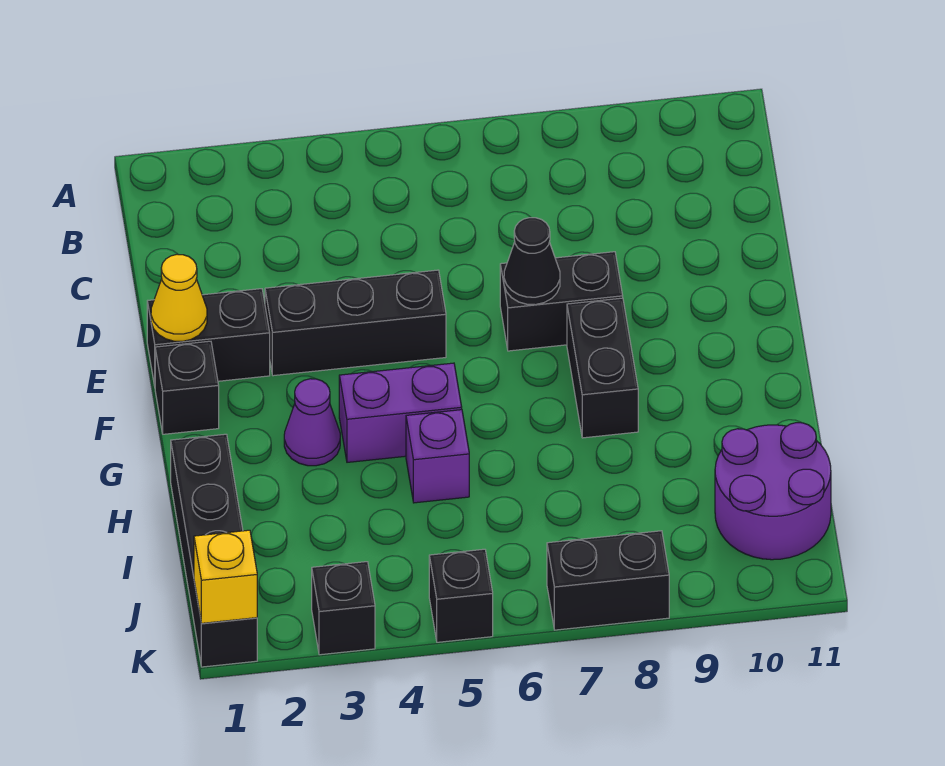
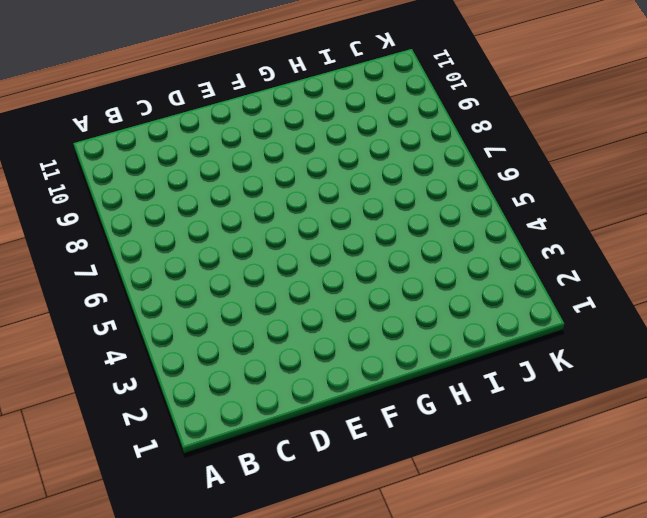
none -> black 1x2 brick [147,289,270,386]
none -> black 1x3 brick [265,270,446,376]
none -> black 1x2 brick [500,252,623,351]

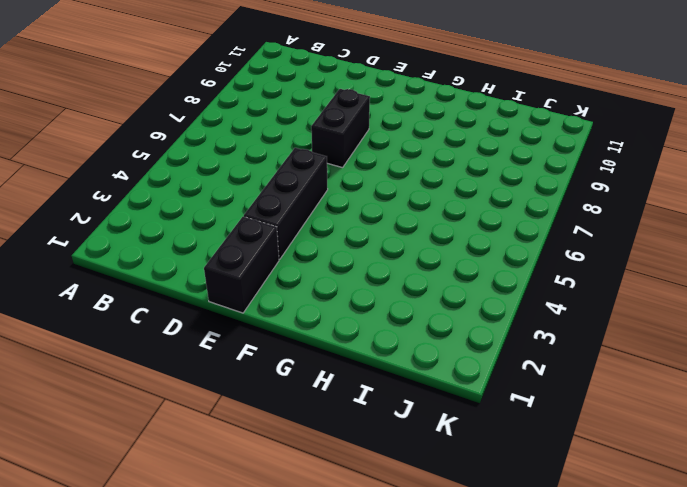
none -> black 1x1 brick [155,341,219,434]
none -> black 1x2 brick [567,298,638,438]
none -> purple 1x1 cone [284,379,340,466]

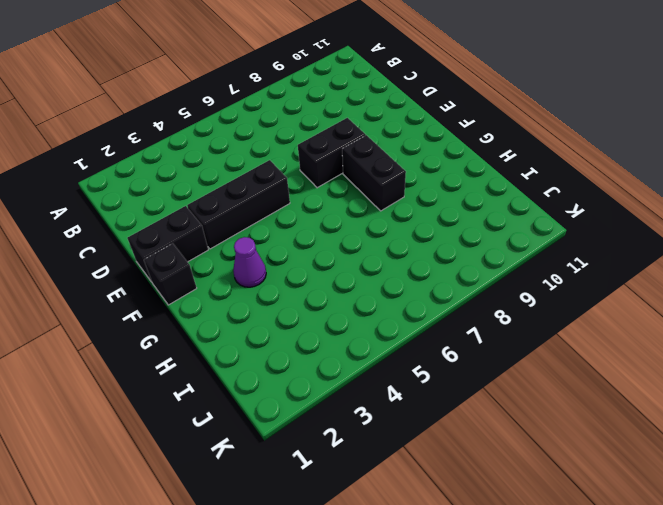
none -> purple 1x2 brick [339,363,462,462]
none -> black 1x4 brick [171,434,257,667]
none -> purple 1x1 brick [406,410,469,503]

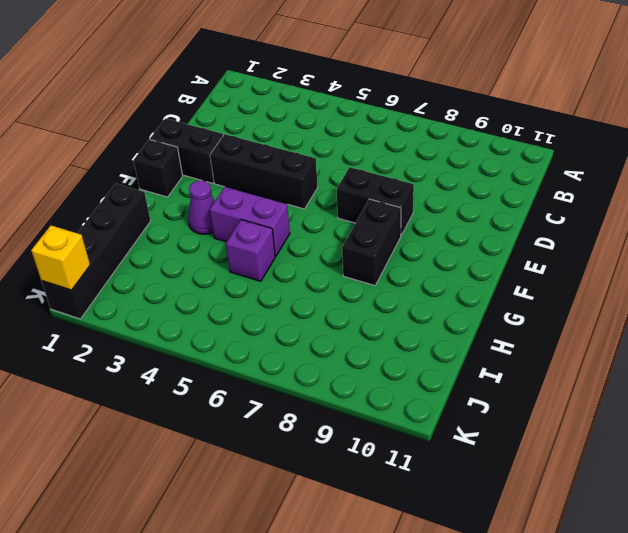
none -> purple 2x2 round brick [715,423,831,560]
none -> black 1x1 brick [312,562,375,655]
none -> black 1x1 brick [429,549,493,642]

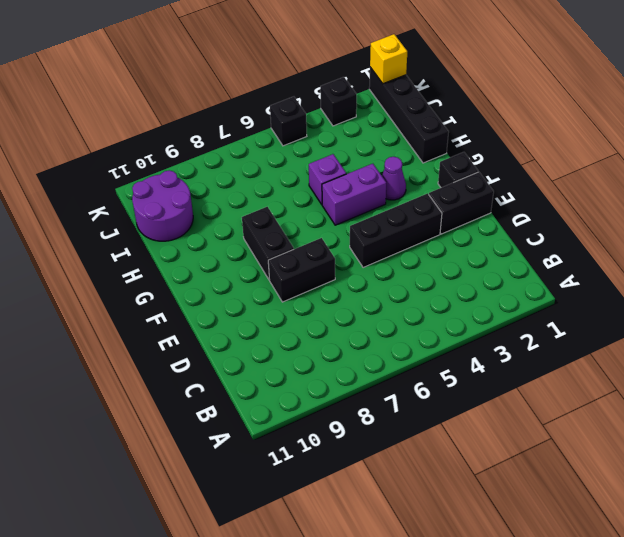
none -> black 1x2 brick [547,531,669,630]
none -> yellow 1x1 cone [151,254,207,341]
none -> black 1x1 cone [504,218,560,305]

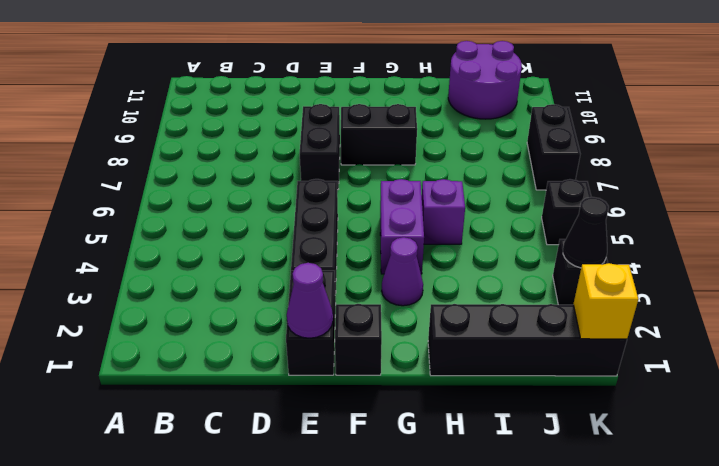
purple 1x1 cone [287,263,333,338] -> yellow 1x1 cone [151,254,207,341]
black 1x1 cone [563,197,609,268] -> black 1x1 cone moved to [504,218,560,305]

